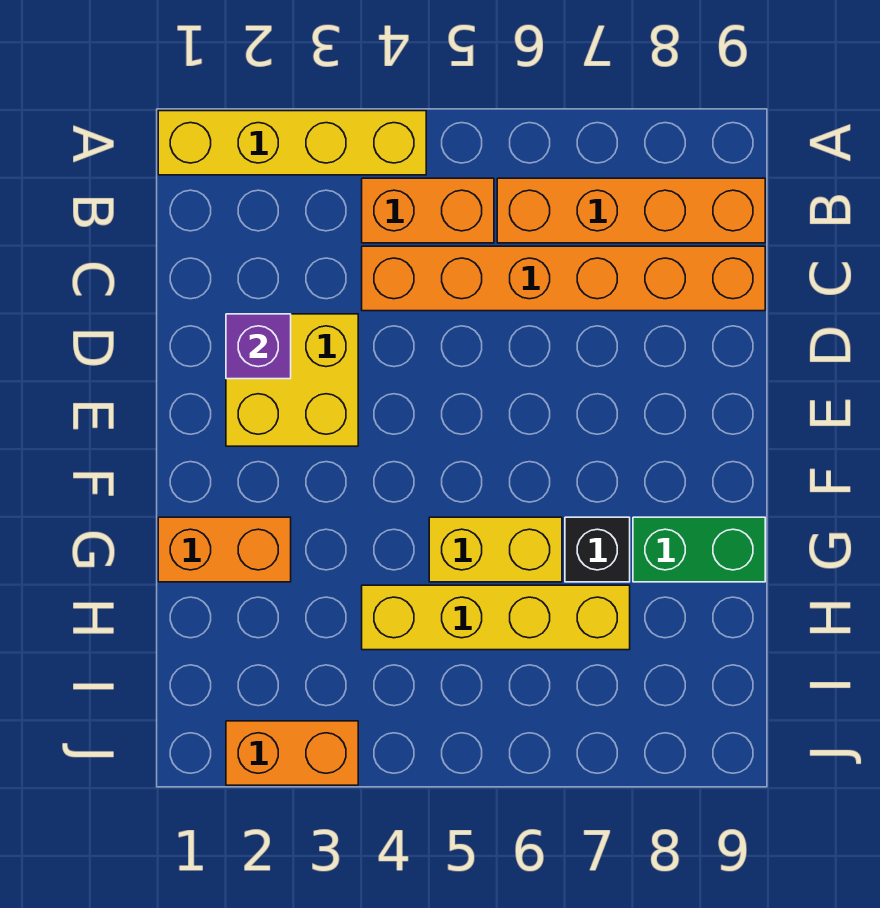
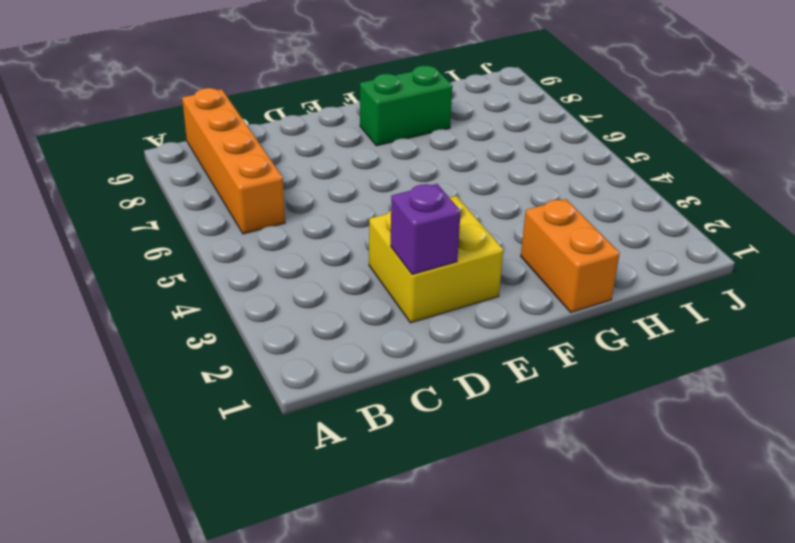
green 1x2 brick [360,65,452,146] -> green 1x2 brick turned to [633,517,765,582]
none -> yellow 1x4 brick [158,111,426,175]
none -> orange 1x2 brick [362,178,494,243]
none -> orange 1x6 brick [362,246,765,311]

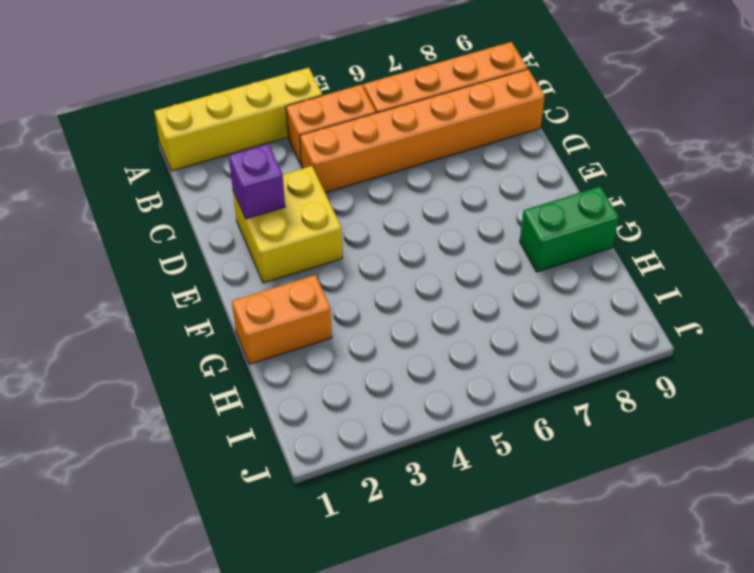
none -> yellow 1x2 brick [429,517,562,582]
none -> black 1x1 brick [565,517,630,582]
none -> yellow 1x4 brick [362,585,630,650]

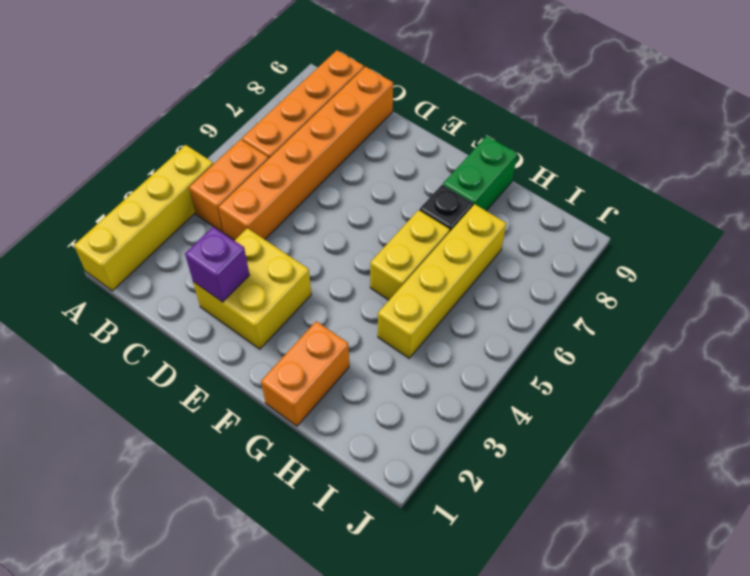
none -> orange 1x2 brick [226,721,358,785]

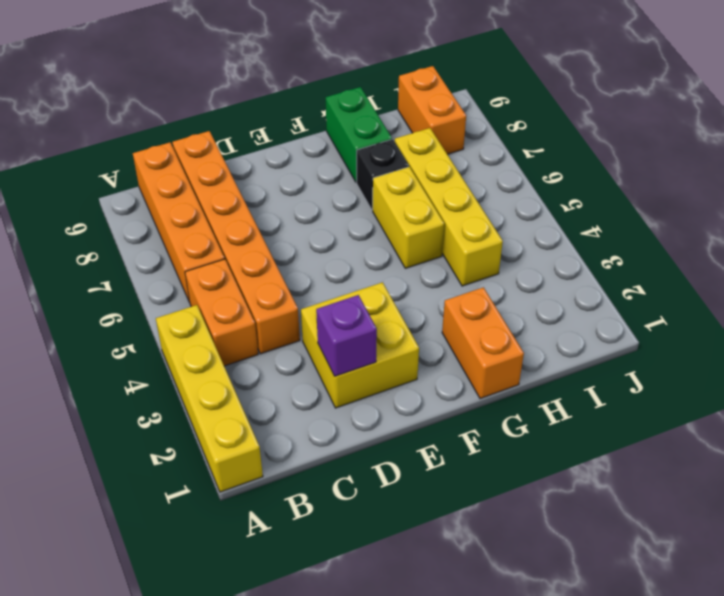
orange 1x2 brick [398,66,466,154] -> orange 1x2 brick moved to [226,721,358,785]

